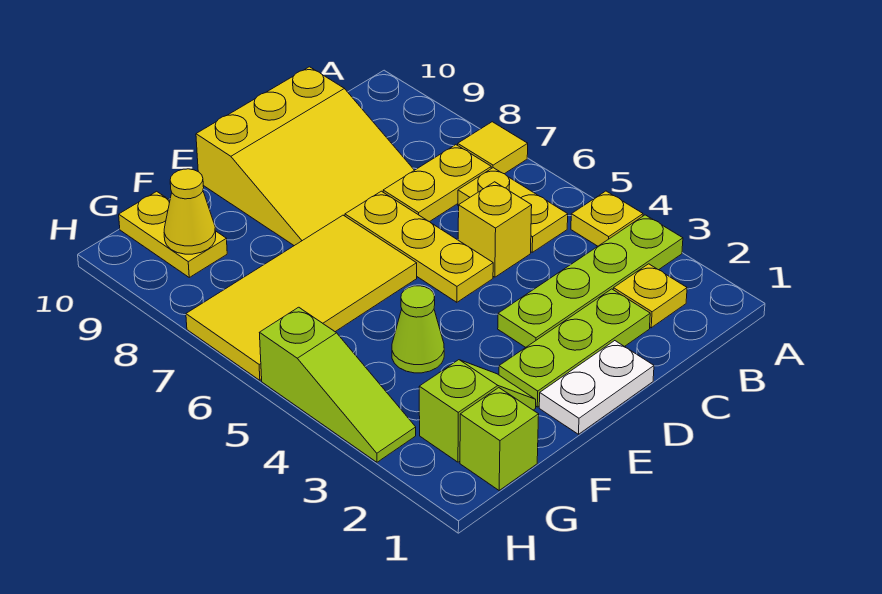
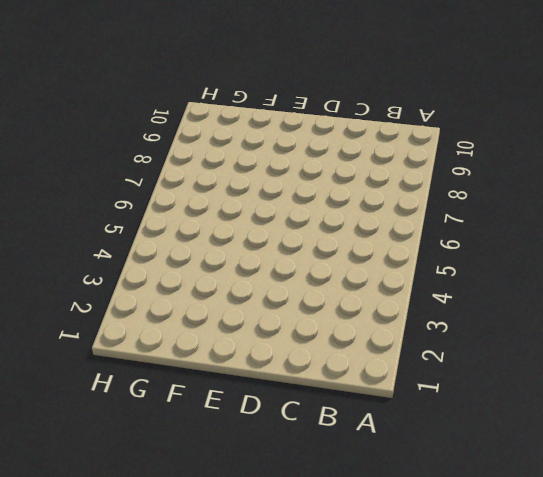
none -> lime 1x4 plate [498,215,683,347]
none -> yellow 1x1 plate [571,191,643,246]
none -> yellow 1x1 tile [458,122,528,174]

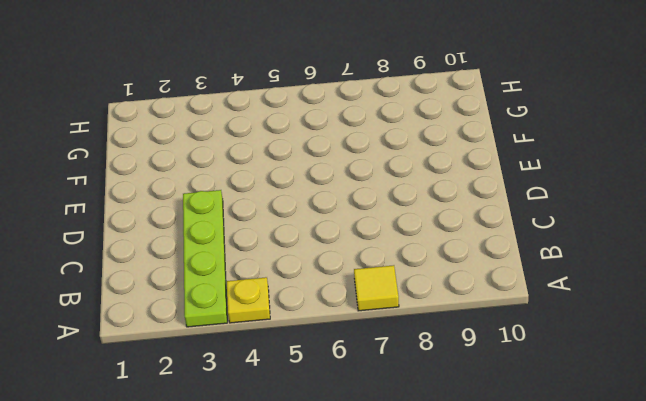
none -> yellow 1x1 plate [613,264,687,328]
none -> yellow 1x2 plate [458,168,568,252]
none -> yellow 1x2 plate [383,145,491,222]

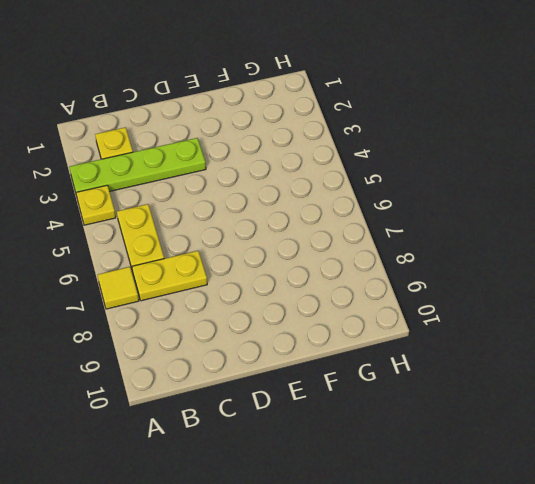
none -> lime 1x3 plate [499,289,650,407]
none -> yellow 1x1 brick [458,182,532,277]
none -> yellow 3x3 slope [196,67,414,246]

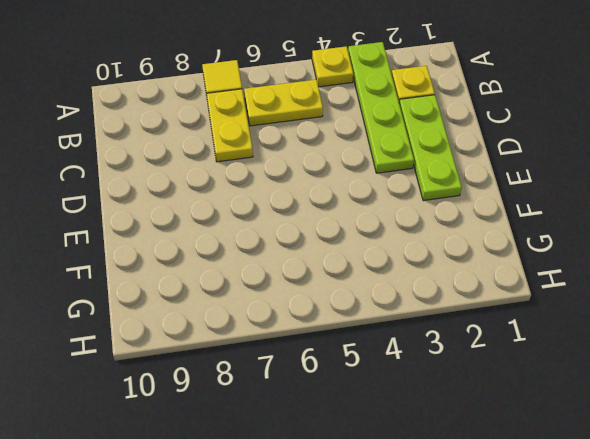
none -> yellow 1x1 brick [458,182,532,277]
none -> yellow 3x3 slope [196,67,414,246]
none -> white 1x2 plate [539,341,654,434]

